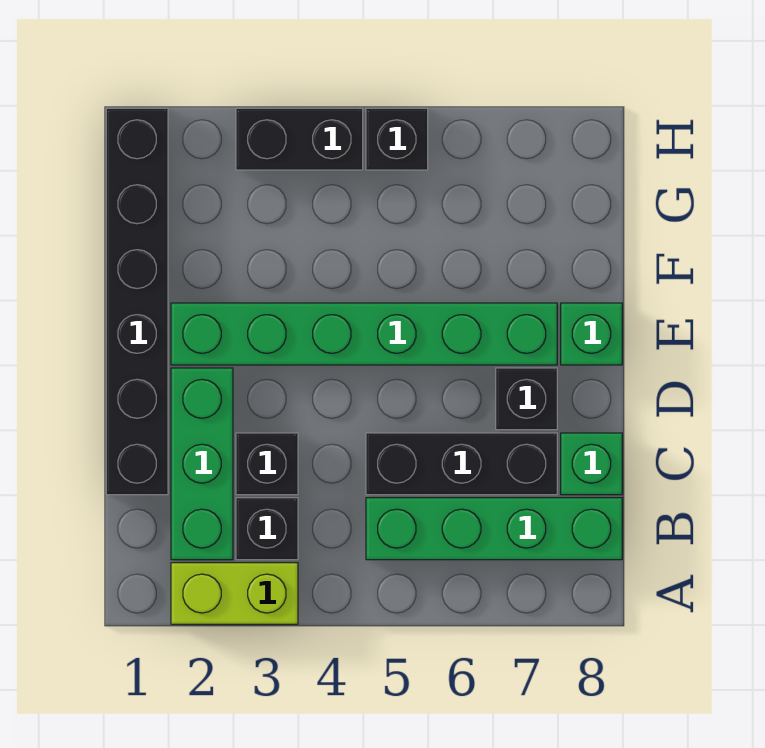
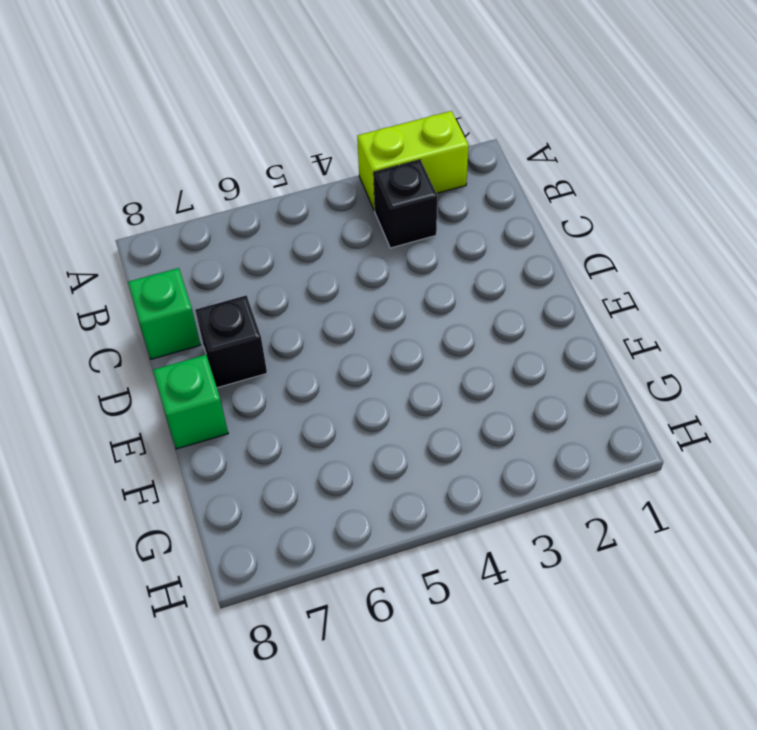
none -> green 1x3 brick [171,368,233,560]
none -> green 1x4 brick [366,498,622,560]
none -> black 1x6 brick [106,108,168,495]

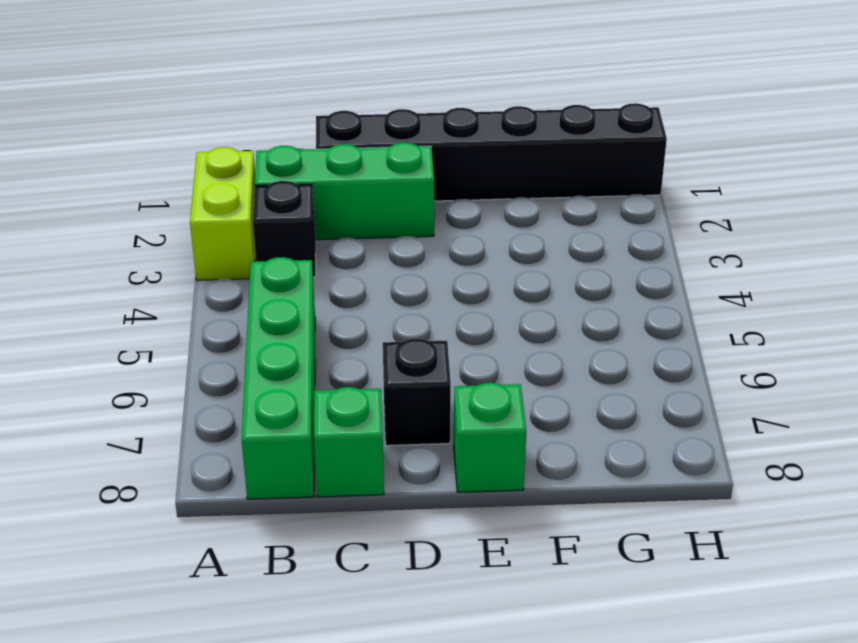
none -> black 1x1 brick [236,433,298,495]
none -> black 1x3 brick [366,433,557,495]
none -> green 1x6 brick [171,303,557,365]

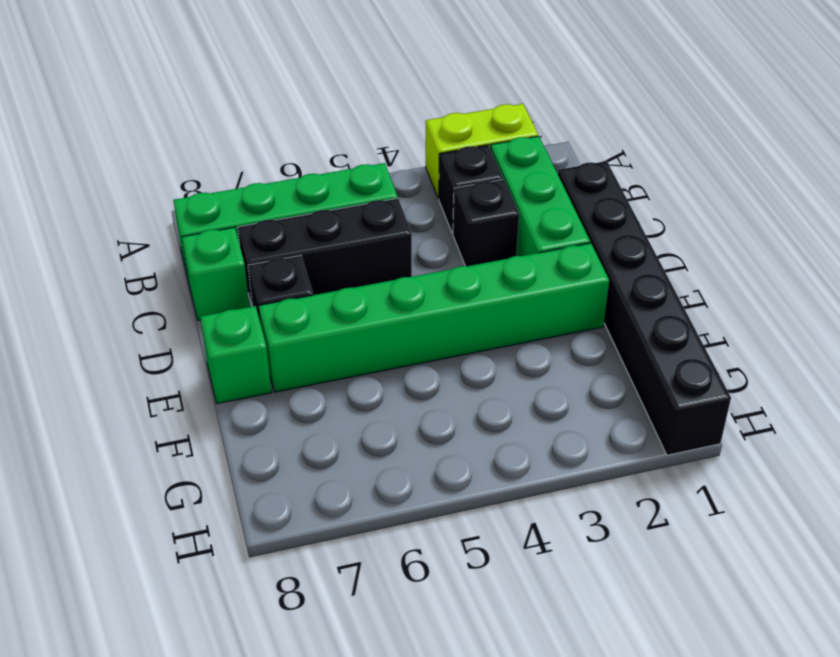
none -> black 1x2 brick [236,108,363,170]
none -> black 1x1 brick [366,108,428,170]

